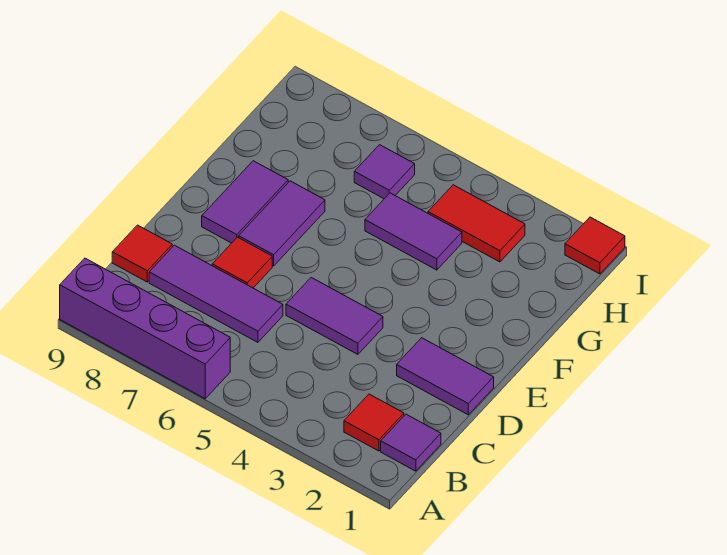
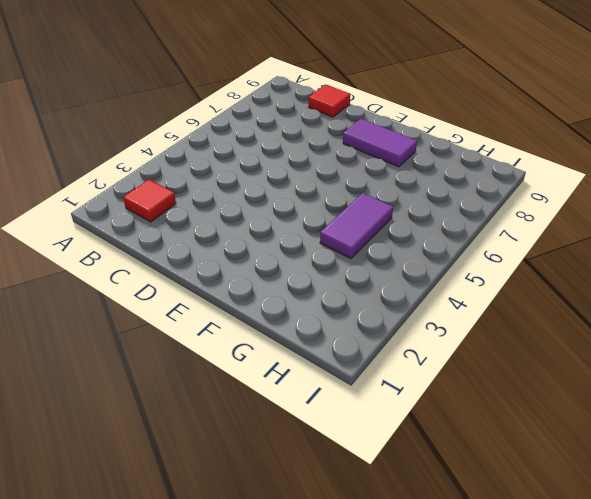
none -> purple 1x4 brick [60,258,230,399]
none -> purple 1x1 tile [381,414,441,471]
none -> purple 1x3 tile [149,245,283,342]

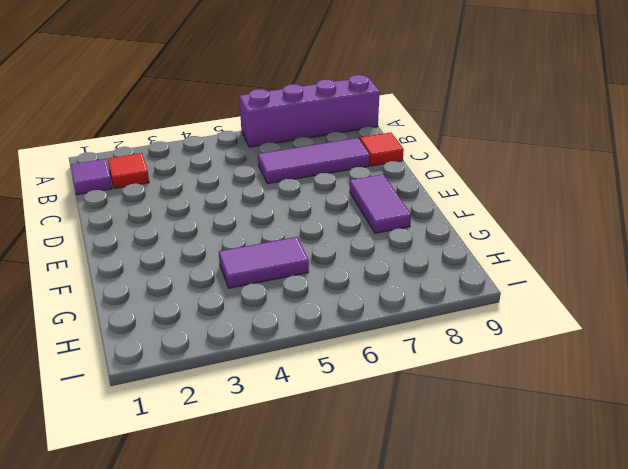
none -> purple 1x2 tile [397,338,494,415]
none -> purple 1x2 tile [286,278,383,354]
none -> red 1x1 tile [212,237,272,288]

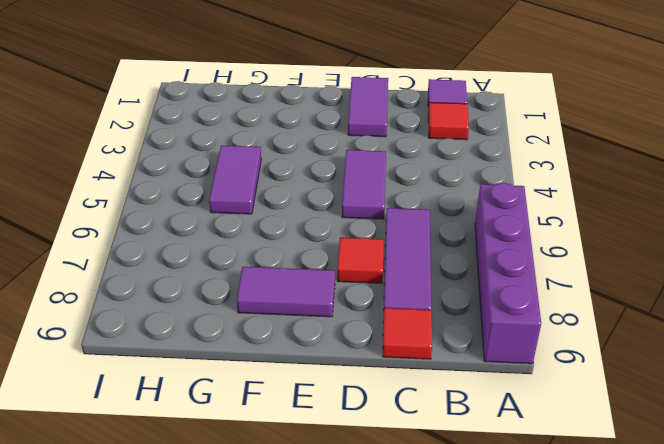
none -> purple 1x2 tile [239,181,325,266]
none -> red 1x2 tile [428,185,525,262]
none -> purple 1x1 tile [354,145,415,199]

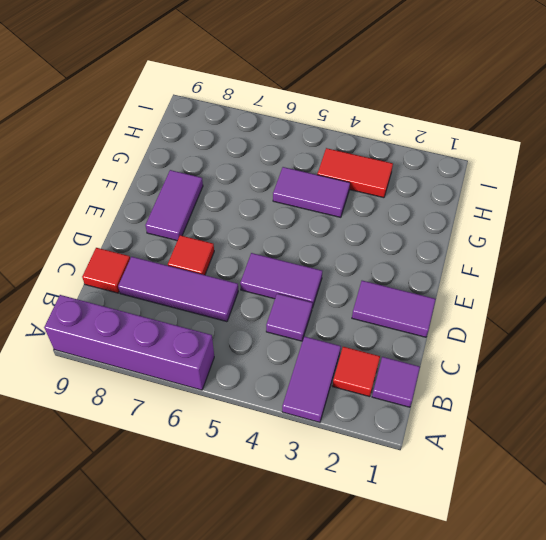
purple 1x2 tile [282,336,341,422] -> purple 1x2 tile moved to [239,181,325,266]
purple 1x1 tile [266,294,312,341] -> purple 1x1 tile moved to [354,145,415,199]
none -> red 1x1 tile [565,217,625,274]

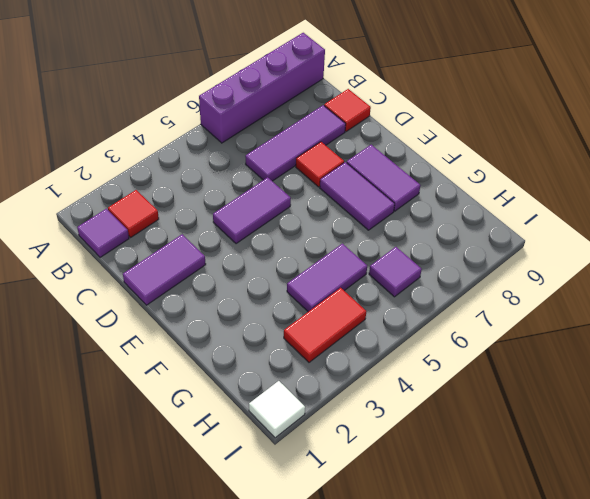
white 1x1 tile [249,381,305,438] -> red 1x1 tile [565,217,625,274]

